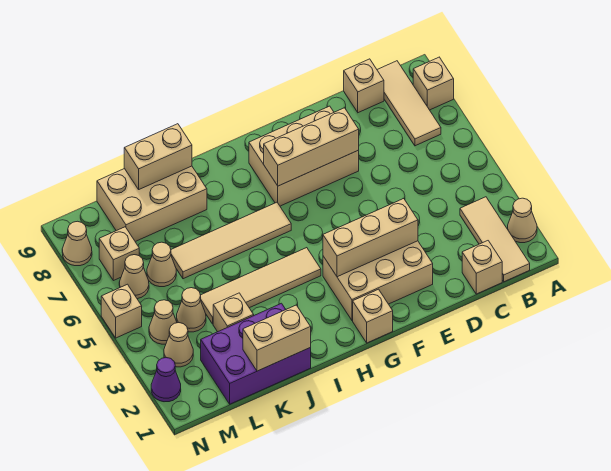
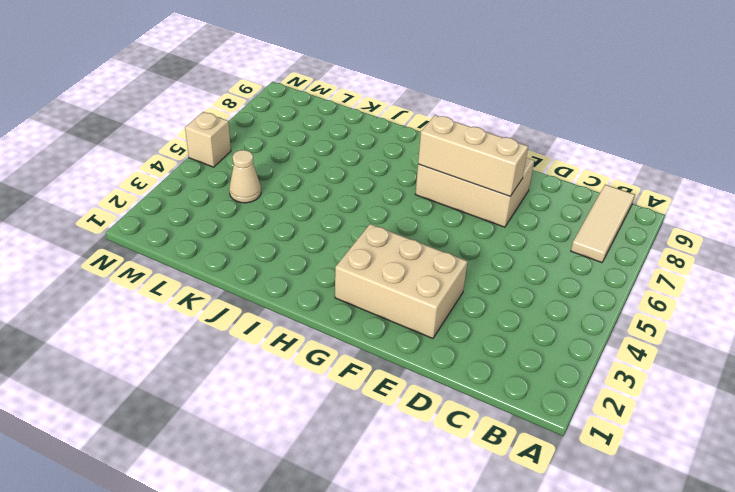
none -> tan 1x1 cone [508,198,537,243]
none -> tan 1x1 brick [413,57,454,110]
none -> tan 1x3 tile [460,197,530,282]

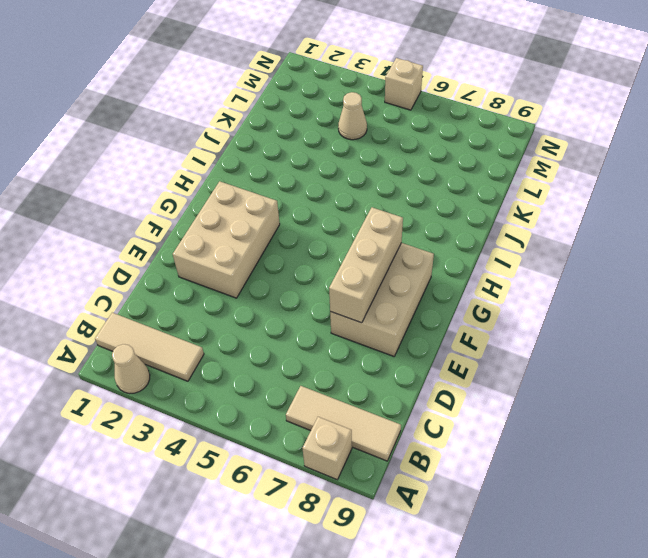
none -> tan 1x1 brick [462,241,502,294]
none -> tan 1x1 brick [344,59,384,113]
none -> tan 1x1 brick [353,289,393,343]

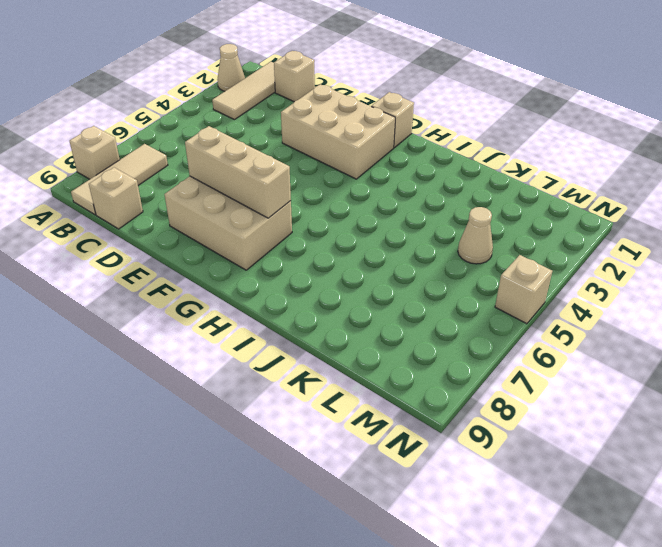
none -> tan 1x4 tile [201,248,321,324]
none -> tan 1x4 tile [171,202,291,279]
none -> purple 2x3 brick [201,303,311,404]

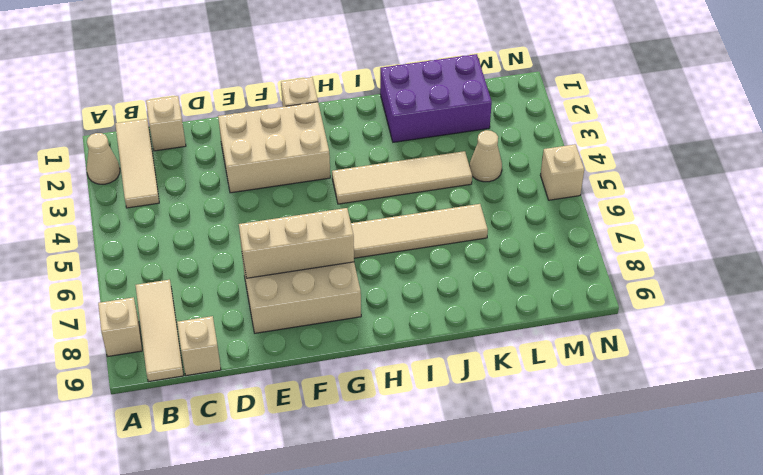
none -> tan 2x3 brick [97,166,207,242]
none -> tan 1x1 brick [213,293,254,332]
none -> tan 1x1 cone [147,242,176,287]

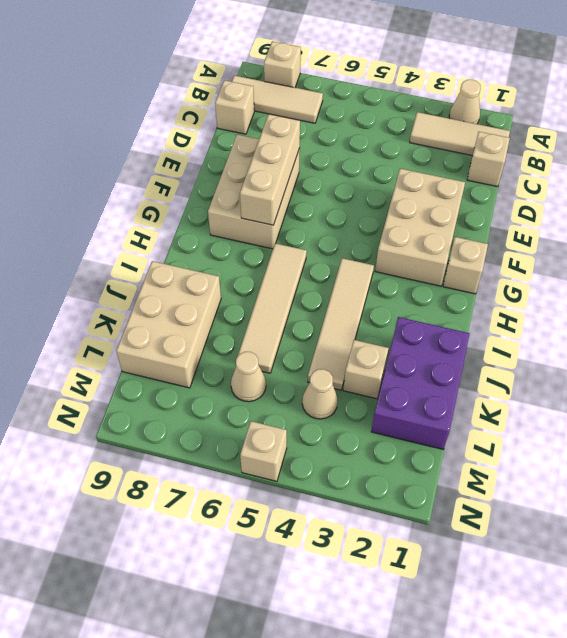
none -> tan 1x1 cone [164,323,193,367]
none -> tan 1x1 cone [149,300,177,344]
none -> tan 1x1 cone [119,255,149,299]

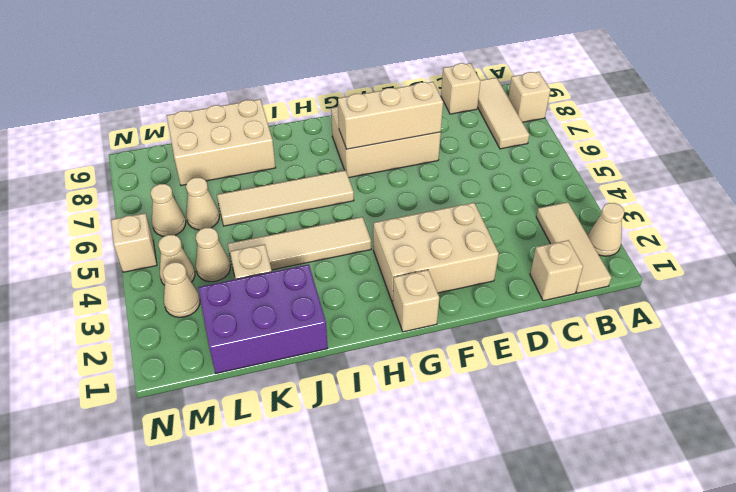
none -> tan 1x1 brick [99,227,139,281]
none -> purple 1x1 cone [151,358,181,402]
none -> tan 1x1 cone [62,221,92,266]

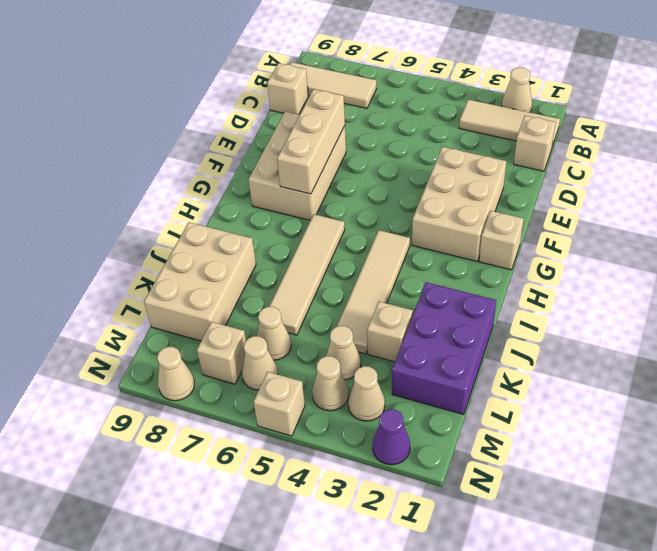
none -> tan 1x1 brick [413,57,454,110]
none -> tan 1x3 brick [323,199,418,277]
none -> tan 1x2 brick [243,305,311,371]

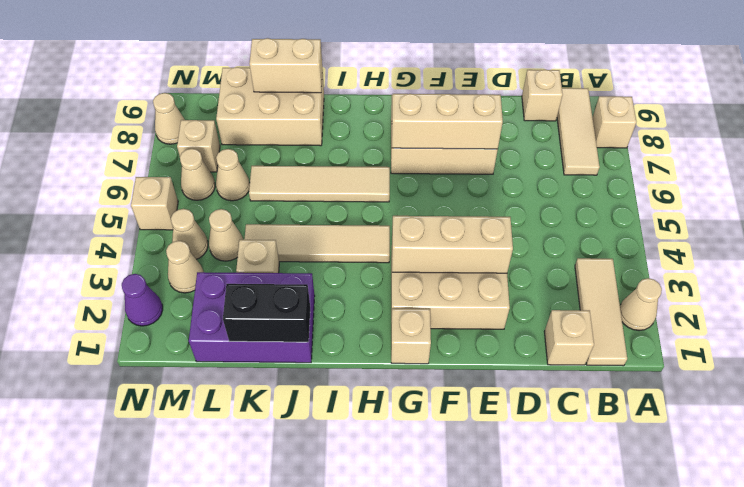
black 1x2 brick [223,284,310,342] -> tan 1x2 brick [243,305,311,371]

